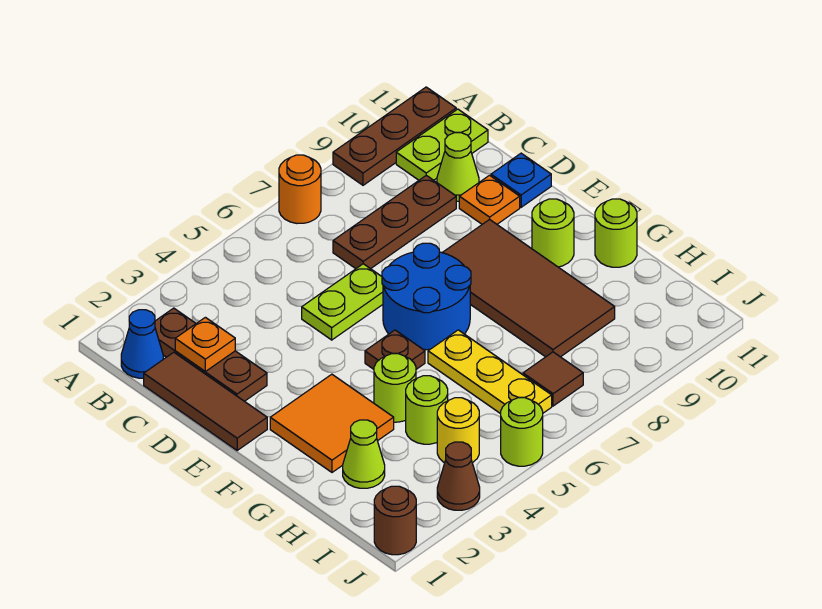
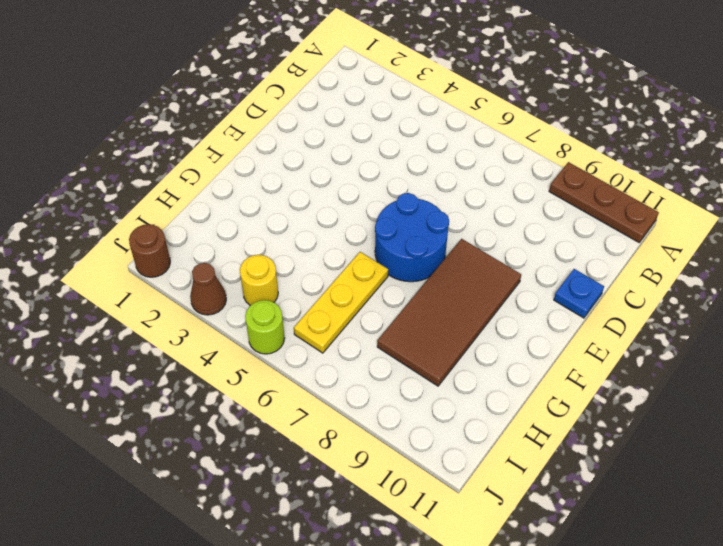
none -> orange 1x1 round brick [279,155,321,223]
none -> blue 1x1 cone [121,310,163,378]
none -> brown 1x3 plate [155,308,267,401]

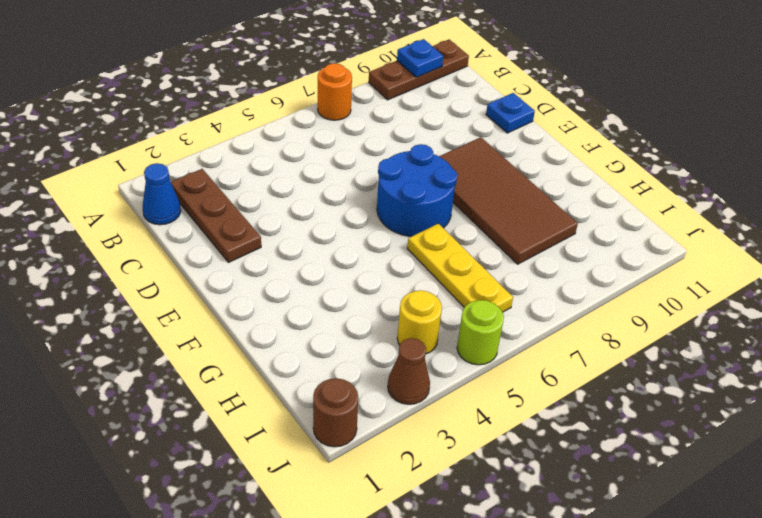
blue 1x1 plate [397,39,443,77] -> none
none -> lime 1x2 plate [396,109,488,180]
none -> brown 1x3 tile [144,352,267,450]
none -> brown 1x3 plate [333,175,456,269]

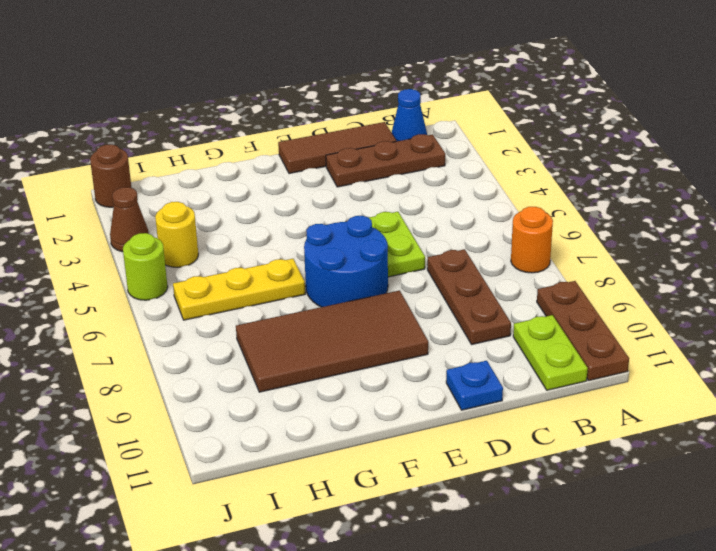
none -> lime 1x1 cone [437,133,479,201]
none -> orange 1x1 plate [459,175,520,224]
none -> orange 2x2 tile [270,374,394,472]

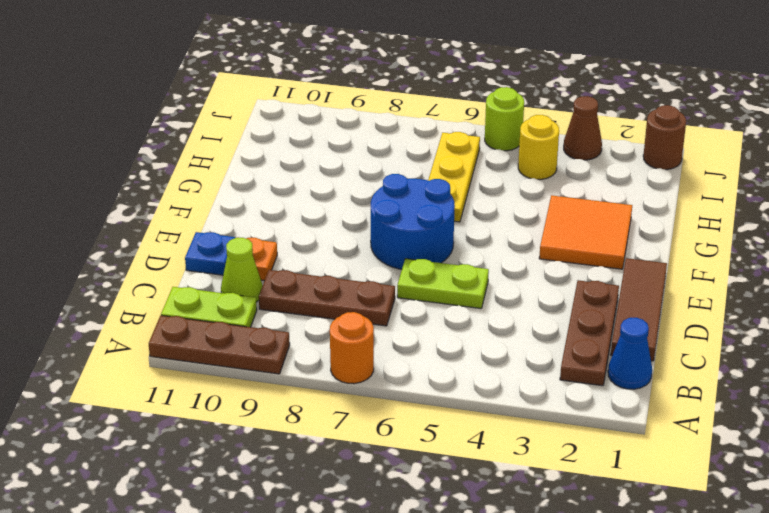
none -> brown 2x4 tile [442,219,615,357]
none -> brown 1x1 plate [365,330,425,369]
none -> lime 1x1 round brick [532,199,574,267]

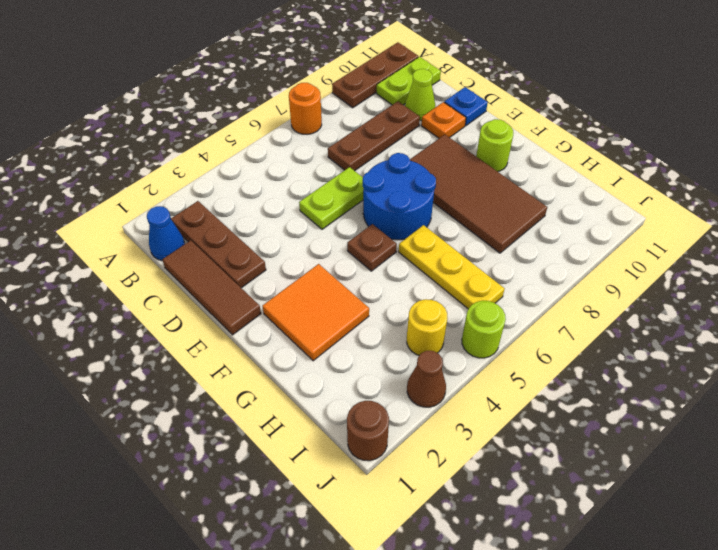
none -> lime 1x1 round brick [374,354,416,422]
none -> lime 1x1 round brick [595,199,637,267]
none -> lime 1x1 cone [343,420,385,488]

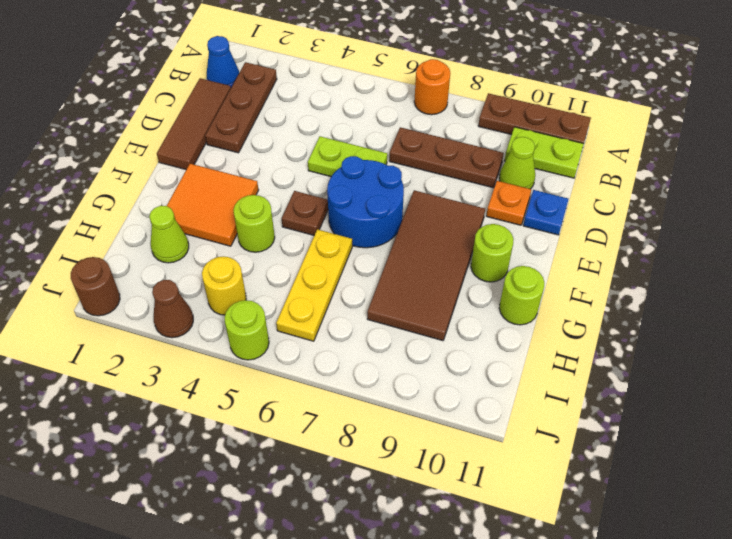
none -> lime 1x1 round brick [406,376,448,444]
none -> brown 1x1 tile [523,352,583,406]
none -> orange 1x1 plate [175,317,235,371]

